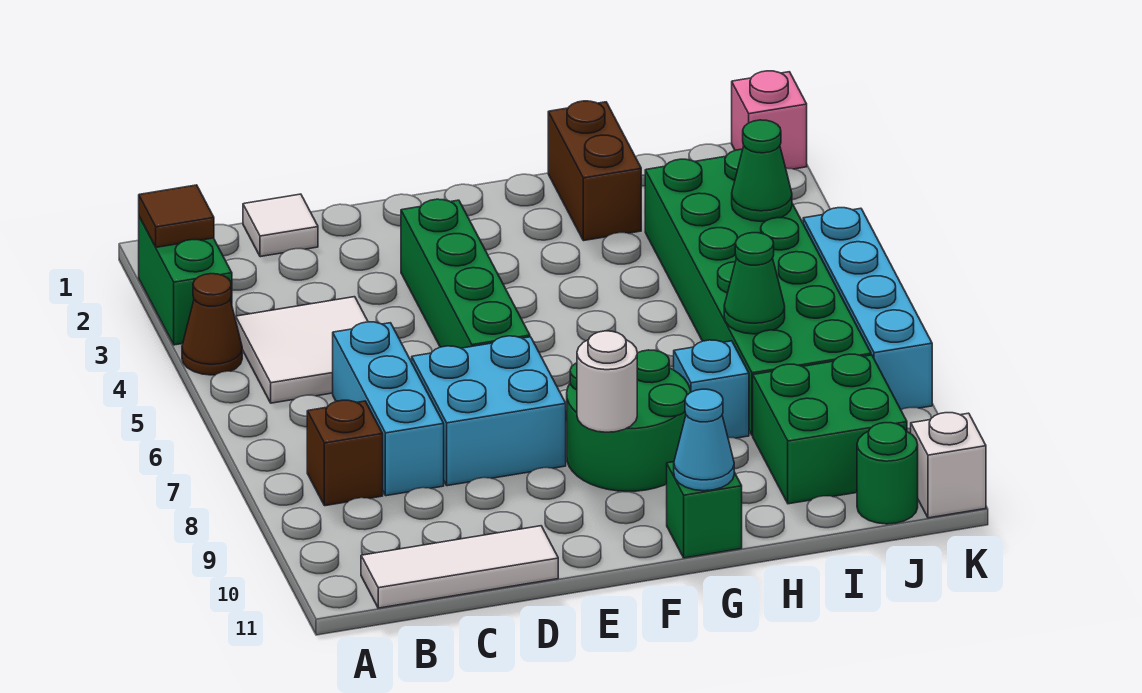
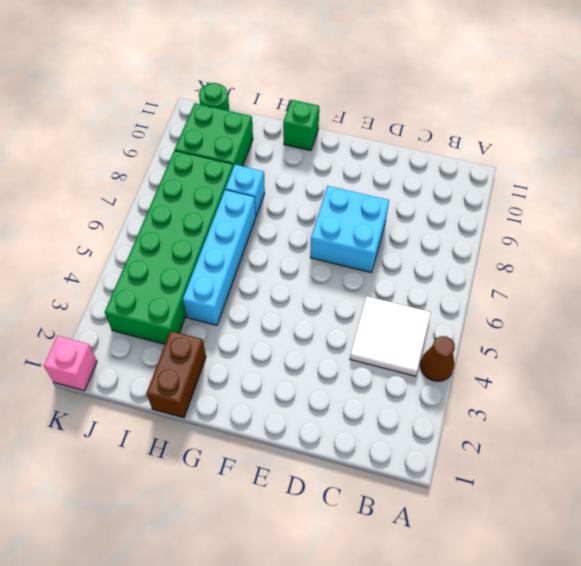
cyan 1x4 brick [183,190,256,325] -> cyan 1x4 brick moved to [803,208,932,410]
none -> green 1x2 brick [139,217,232,345]
none -> brown 1x1 brick [307,400,383,506]
none -> white 1x3 tile [361,526,558,608]

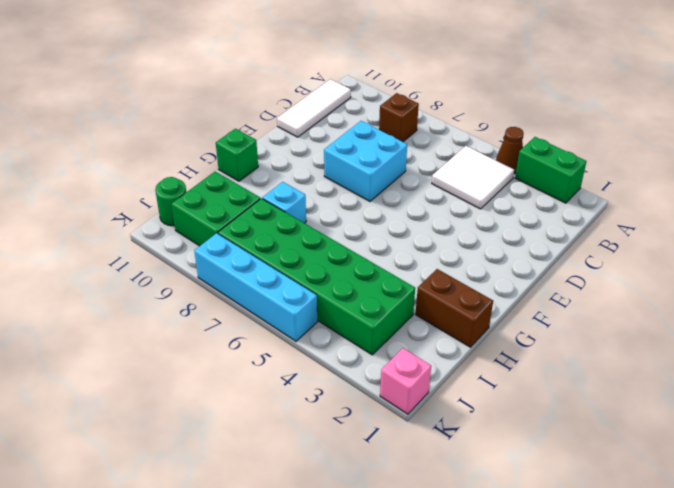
none -> white 1x1 tile [243,194,318,257]
none -> cyan 1x3 brick [333,322,444,496]
none -> green 1x4 brick [401,199,530,348]

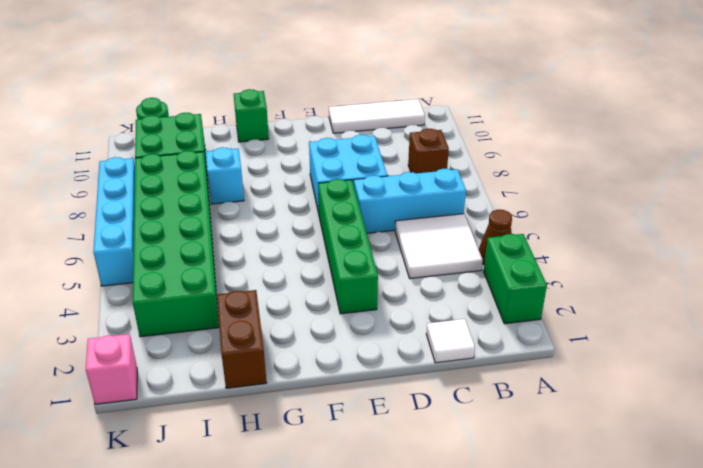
cyan 1x3 brick [354,169,466,233] -> cyan 1x3 brick turned to [333,322,444,496]
none -> green 2x2 round brick [567,350,691,491]
none -> white 1x1 brick [911,413,986,518]
none -> brown 1x1 tile [139,185,214,247]

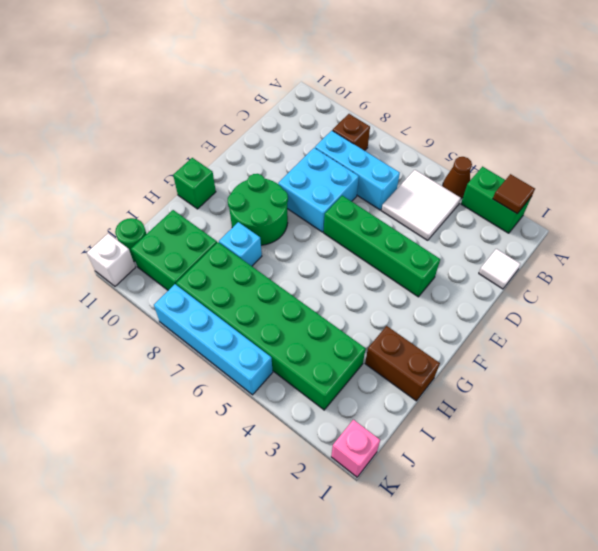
none -> white 1x3 tile [361,526,558,608]
none -> white 1x1 round brick [577,331,637,432]
none -> cyan 1x1 cone [674,389,734,491]

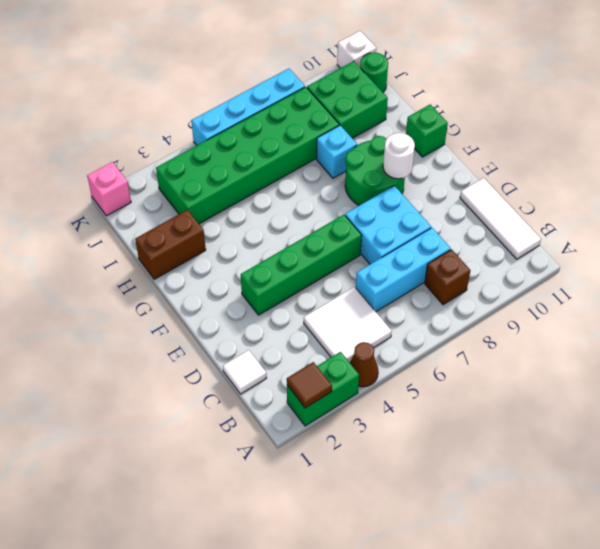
none -> cyan 1x1 cone [674,389,734,491]
none -> green 1x1 cone [724,233,785,334]
none -> green 1x1 cone [732,120,792,221]

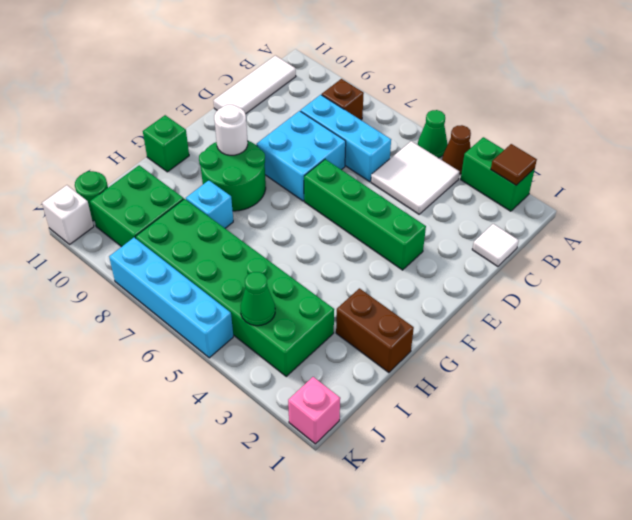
green 1x1 cone [418,110,448,158] -> green 1x1 cone moved to [724,233,785,334]
none -> cyan 1x1 cone [674,389,734,491]

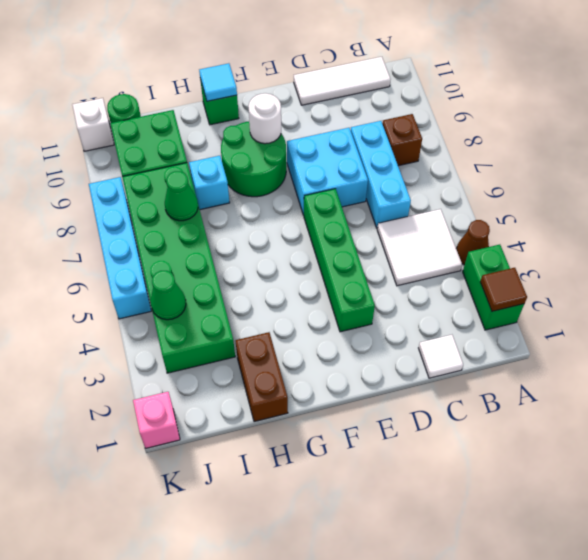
cyan 1x1 tile [199,63,237,101] -> cyan 1x1 cone [674,389,734,491]

